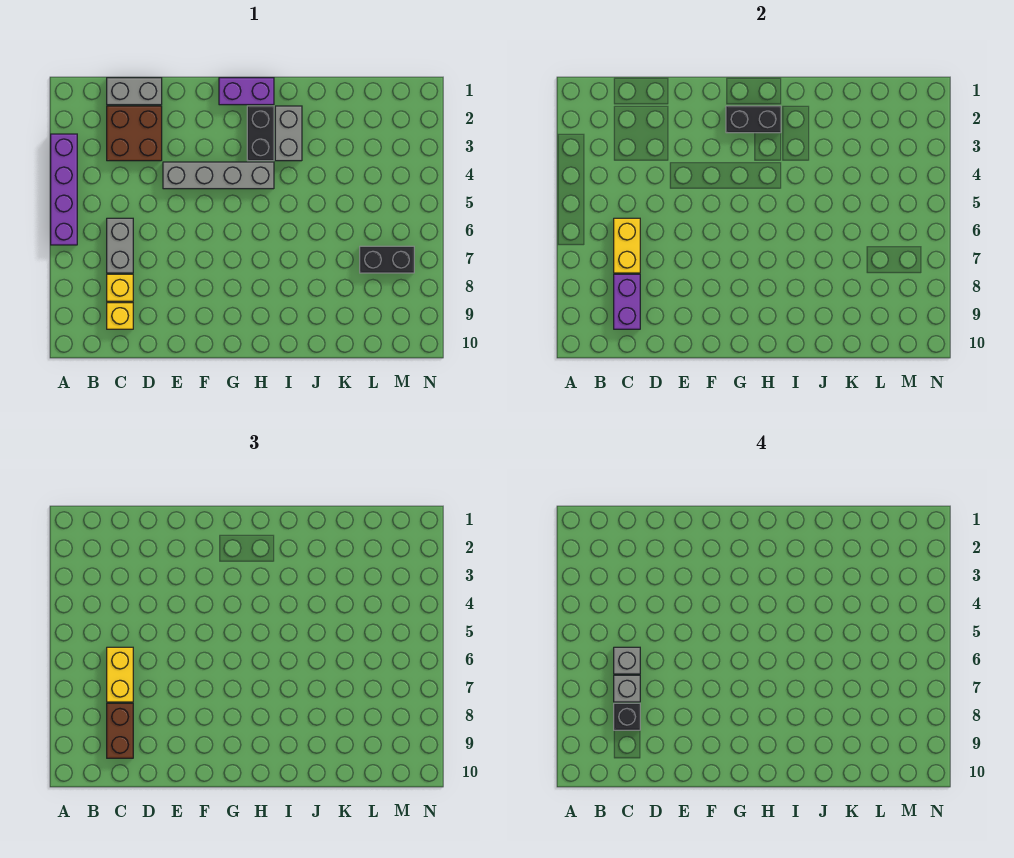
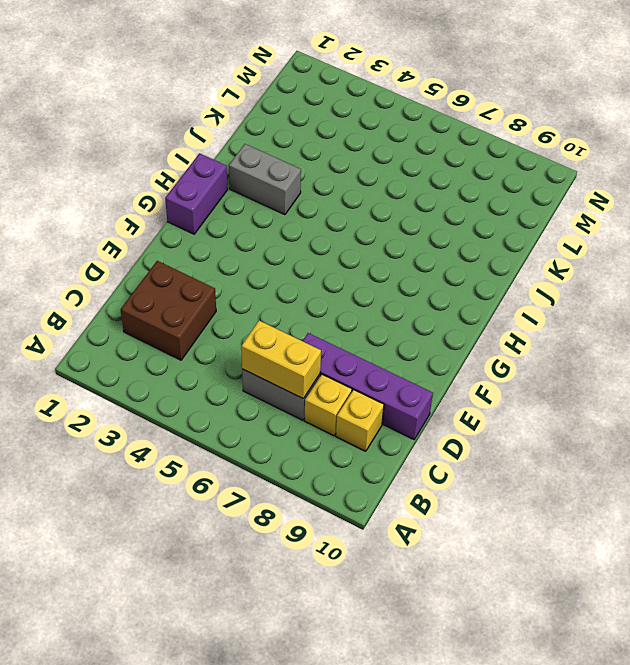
purple 1x4 brick [303,333,433,439] -> purple 1x4 brick moved to [51,134,77,245]
none -> grey 1x2 brick [107,78,162,105]
none -> grey 1x4 brick [163,162,274,189]
none -> black 1x2 brick [247,106,274,161]

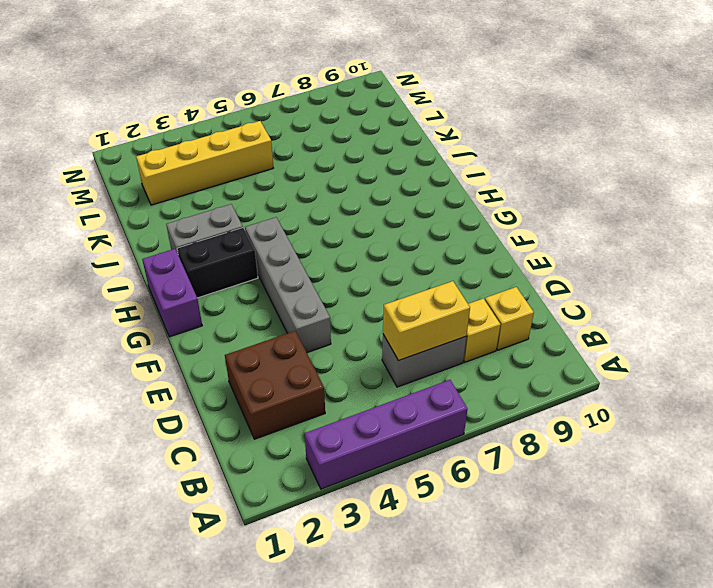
yellow 1x4 brick [136,121,273,205] -> none
none -> grey 1x2 brick [107,78,162,105]
none -> black 1x2 brick [360,246,414,273]
none -> purple 1x2 brick [614,274,640,329]

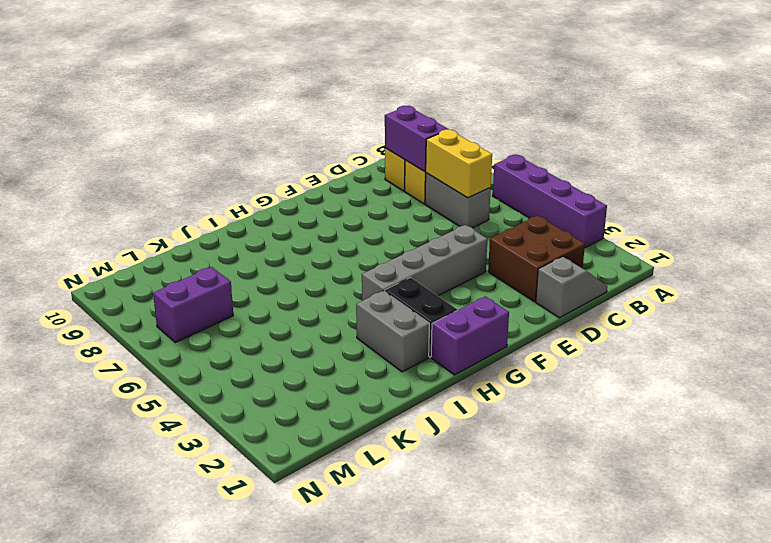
grey 1x2 slope [536,257,607,318] -> grey 1x2 brick [107,78,162,105]
purple 1x2 brick [153,267,233,343] -> black 1x2 brick [360,246,414,273]
none -> black 1x2 brick [726,106,781,133]
none -> yellow 1x2 brick [107,647,133,702]
none -> brown 1x2 brick [107,703,133,758]

